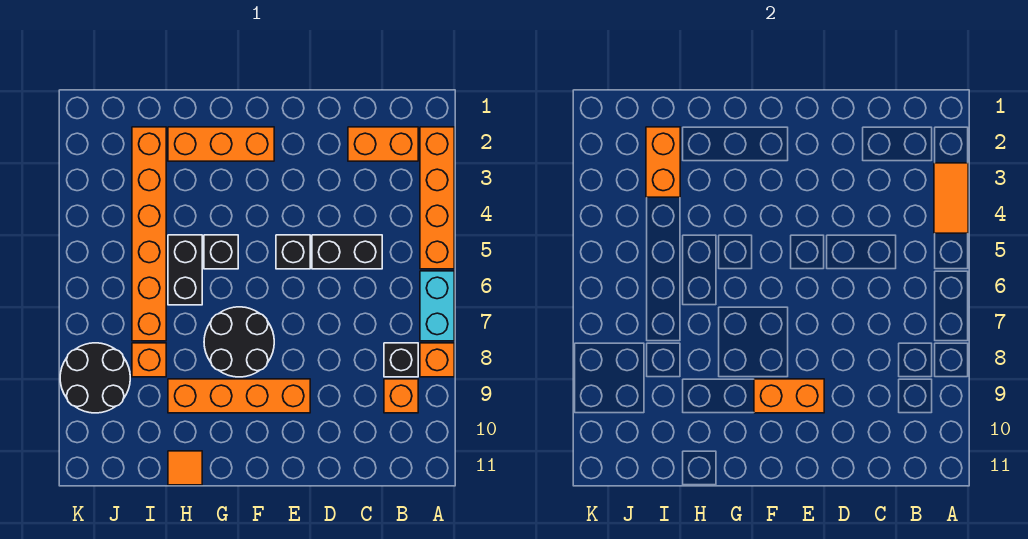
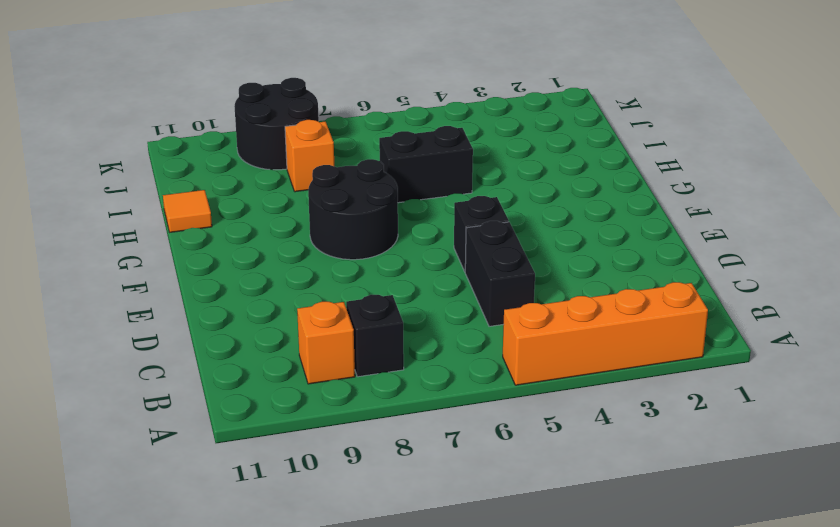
none -> cyan 1x2 brick [420,271,454,341]
none -> orange 1x1 brick [420,343,454,377]
none -> orange 1x2 brick [348,127,418,161]

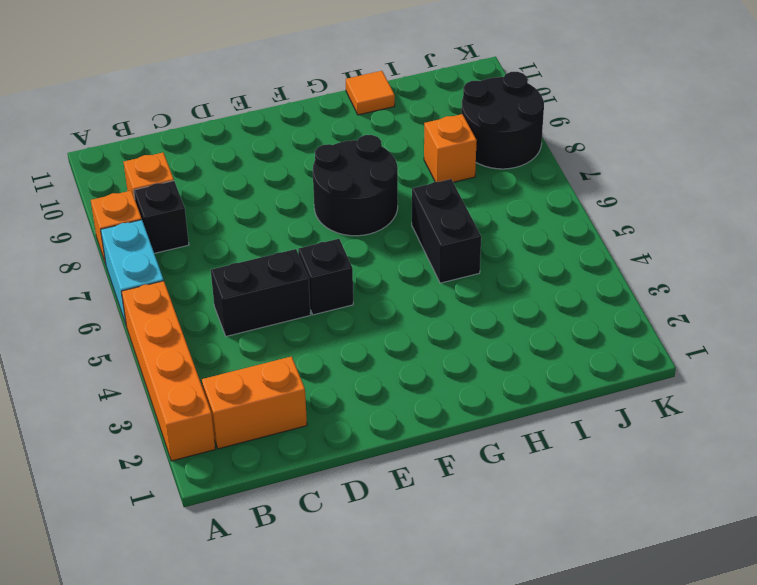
none -> orange 1x4 brick [168,379,310,413]
none -> orange 1x3 brick [168,127,274,161]
none -> black 1x1 brick [204,235,238,269]

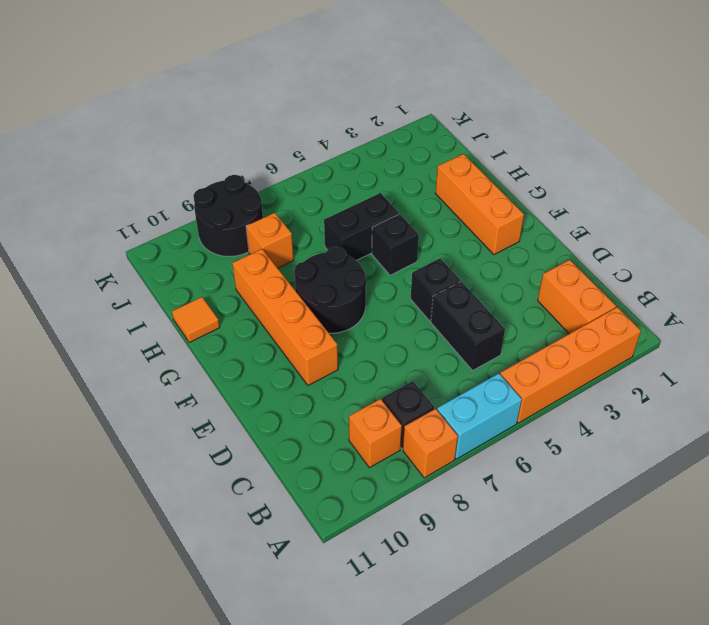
none -> orange 1x6 brick [132,127,166,341]
none -> orange 1x2 tile [934,163,968,233]
none -> orange 1x2 brick [754,379,824,413]

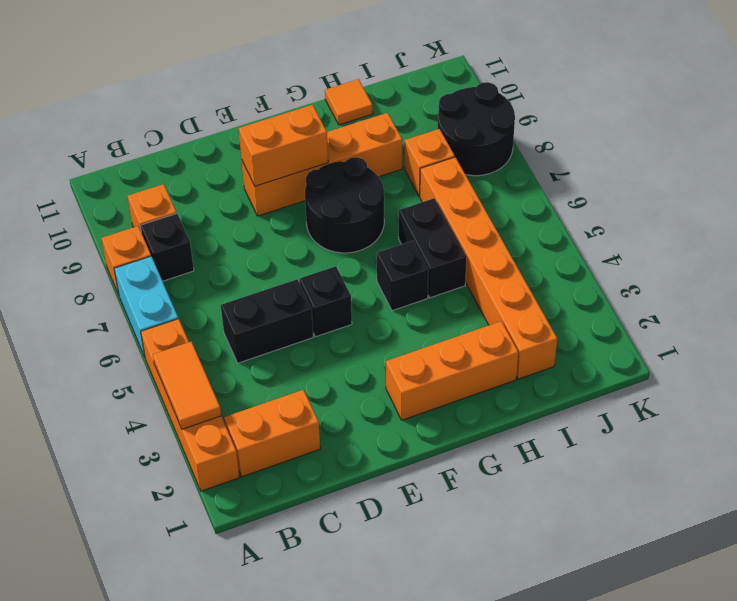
none -> orange 1x2 brick [646,127,680,197]

